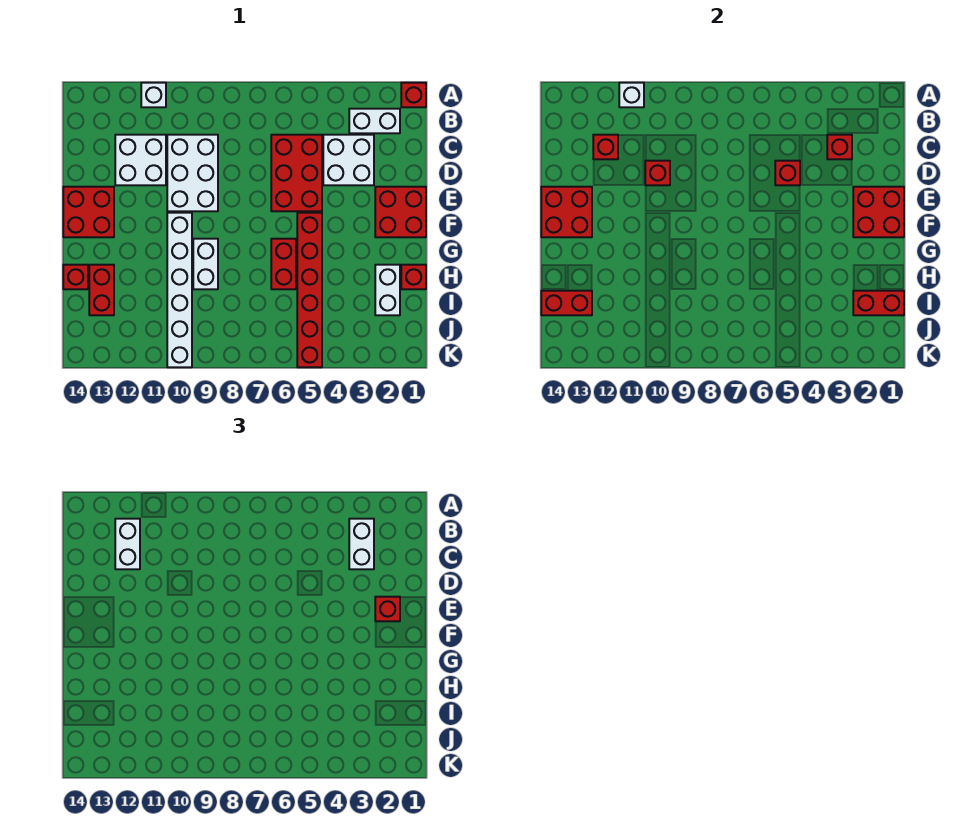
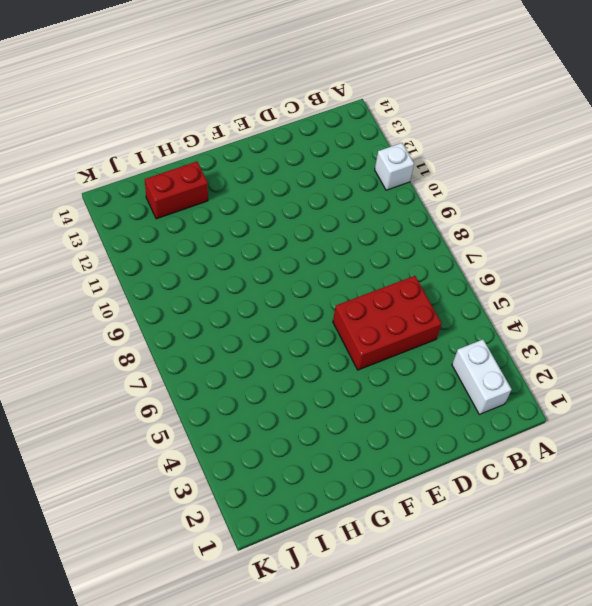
none -> red 1x1 brick [401,83,426,107]
none -> white 2x2 brick [323,135,374,185]
none -> white 2x3 brick [167,135,218,211]

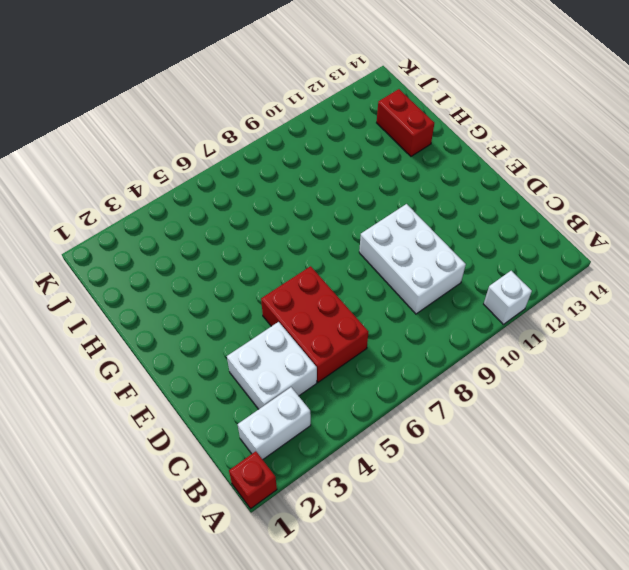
none -> white 2x2 brick [115,135,166,185]
none -> red 2x2 brick [375,187,426,237]
none -> red 2x2 brick [63,187,114,237]

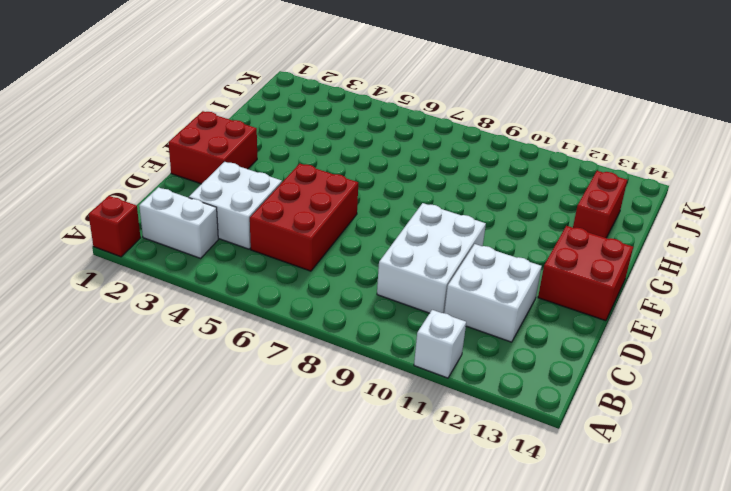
none -> red 1x6 brick [297,213,322,367]
none -> white 1x6 brick [167,213,192,367]
none -> red 1x2 brick [271,239,296,289]

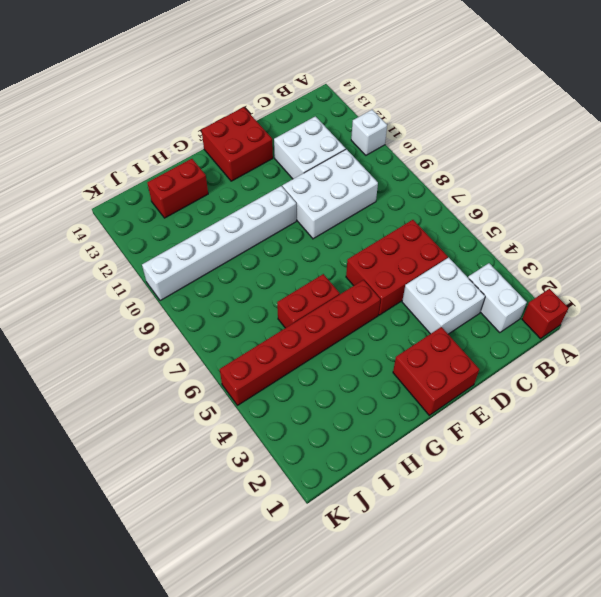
none -> white 1x2 brick [193,239,218,289]
none -> red 1x1 brick [401,265,426,289]
none -> white 1x2 brick [375,265,400,315]

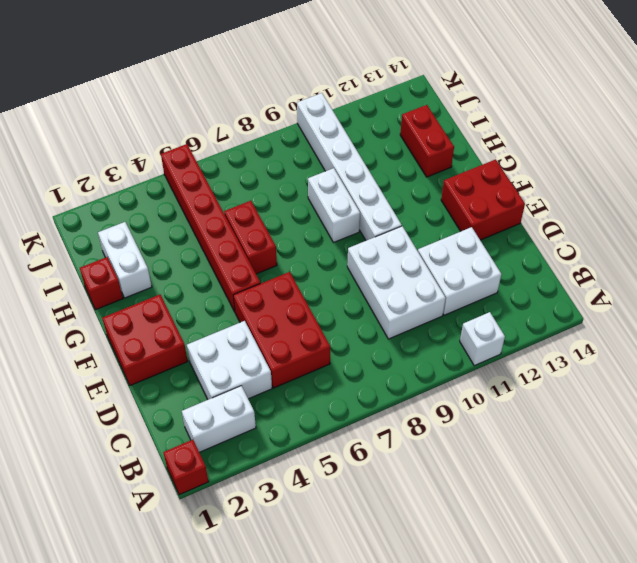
none -> red 1x1 brick [63,265,88,289]
none -> white 1x1 brick [619,83,644,107]
none -> red 1x1 brick [827,135,852,159]

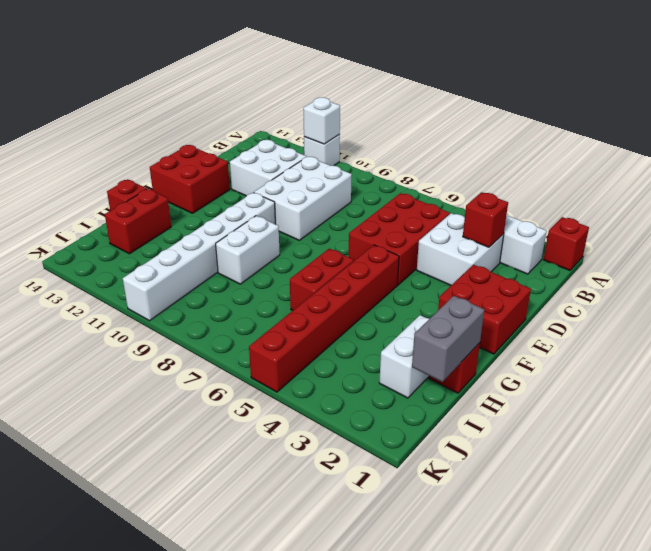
grey 1x2 brick [412,296,484,382] -> red 1x2 brick [853,291,904,315]
none -> red 1x1 brick [593,135,618,159]
none -> red 1x1 brick [775,161,800,185]
none -> red 1x1 brick [645,161,670,185]

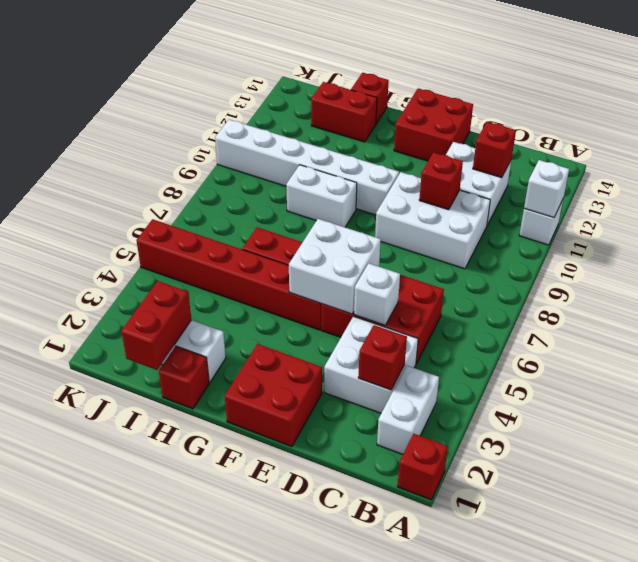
white 1x1 brick [354,263,400,325] -> red 1x1 brick [775,161,800,185]
white 2x2 brick [289,219,381,314] -> none
none -> red 2x2 brick [853,187,904,237]
none -> red 2x2 brick [541,187,592,237]
none -> red 1x2 brick [541,291,592,315]

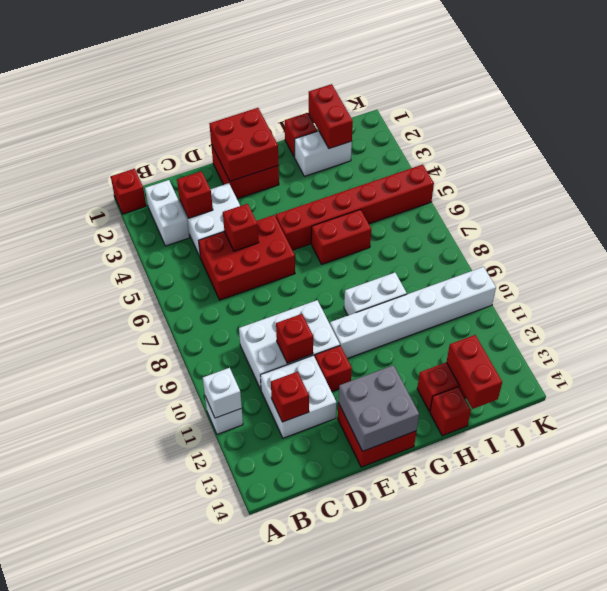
red 1x1 brick [315,346,352,392] -> red 1x1 brick moved to [375,597,400,621]
grey 2x2 brick [338,365,419,451] -> red 2x2 brick [541,187,592,237]
none -> white 1x2 brick [349,519,374,569]
none -> white 1x2 brick [115,519,140,569]

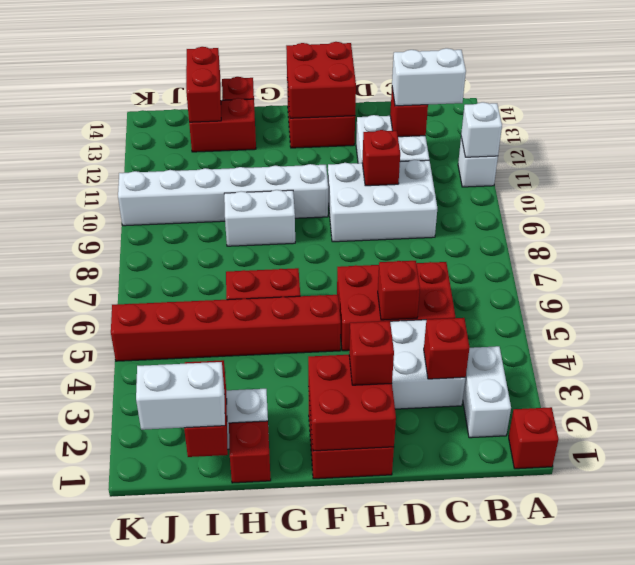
white 1x2 brick [136,362,225,430] -> white 1x2 brick moved to [349,519,374,569]

